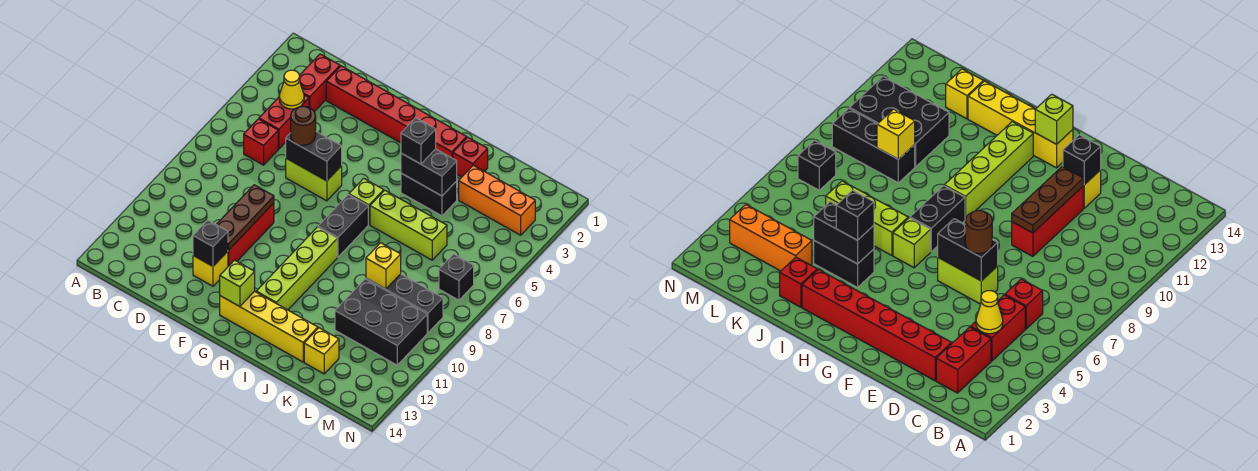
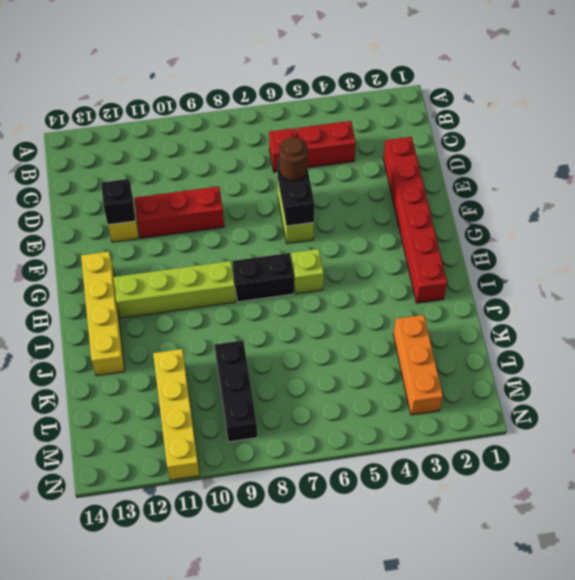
yellow 1x4 brick [153,349,200,480] -> black 2x3 brick [335,279,427,365]
none -> red 1x2 brick [299,54,340,112]
none -> black 1x2 brick [401,173,457,216]
none -> lime 1x3 brick [370,190,447,260]

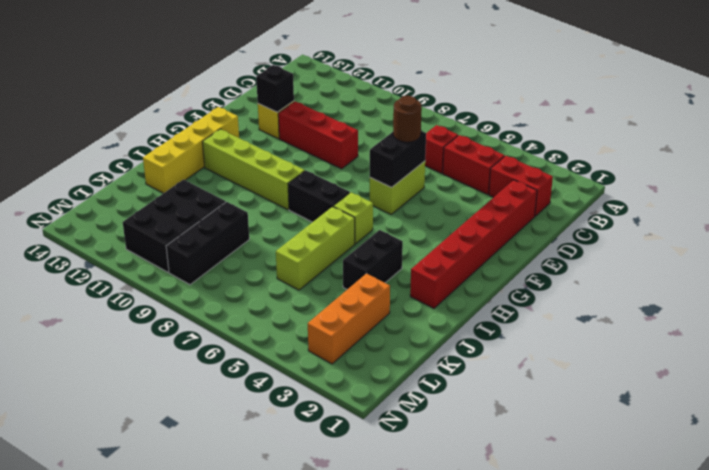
none -> red 1x1 brick [453,137,488,177]
none -> yellow 1x1 brick [304,328,339,374]
none -> black 1x1 brick [439,254,474,300]

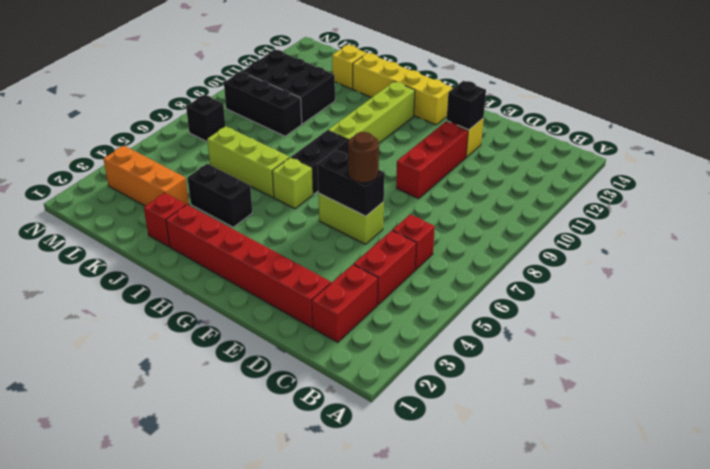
none -> yellow 1x1 cone [279,70,304,109]
none -> brown 1x3 plate [216,185,274,250]
none -> lime 1x1 brick [220,260,255,307]

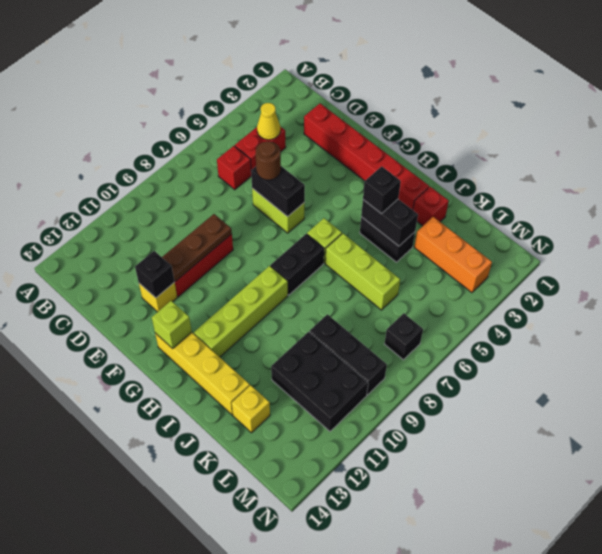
none -> red 1x2 brick [299,54,340,112]
none -> yellow 1x1 brick [366,243,401,289]

